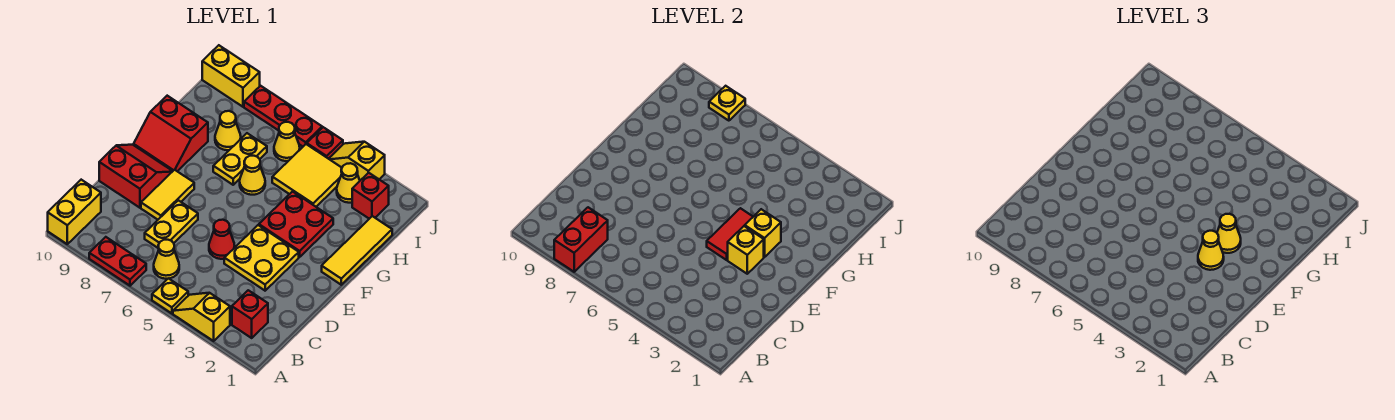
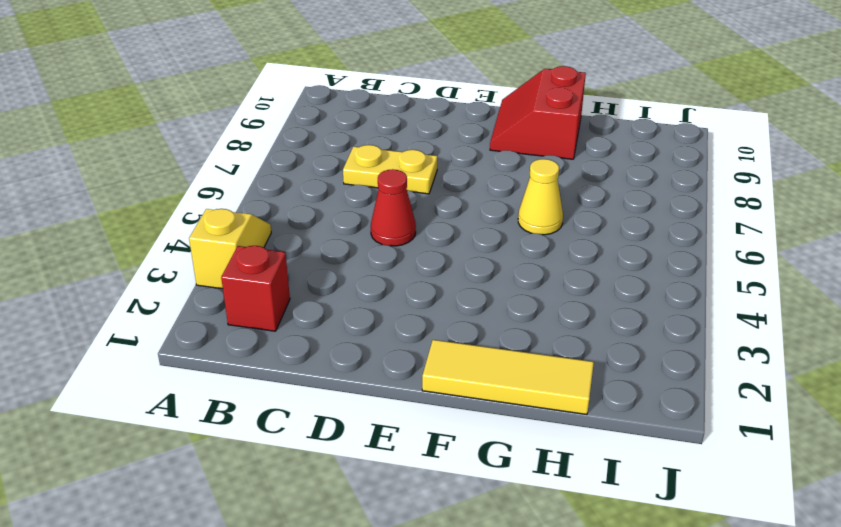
none -> yellow 1x1 plate [152,278,188,313]
none -> red 1x2 plate [89,237,146,286]
none -> yellow 1x2 brick [48,180,101,244]
none -> yellow 1x1 cone [154,240,179,279]

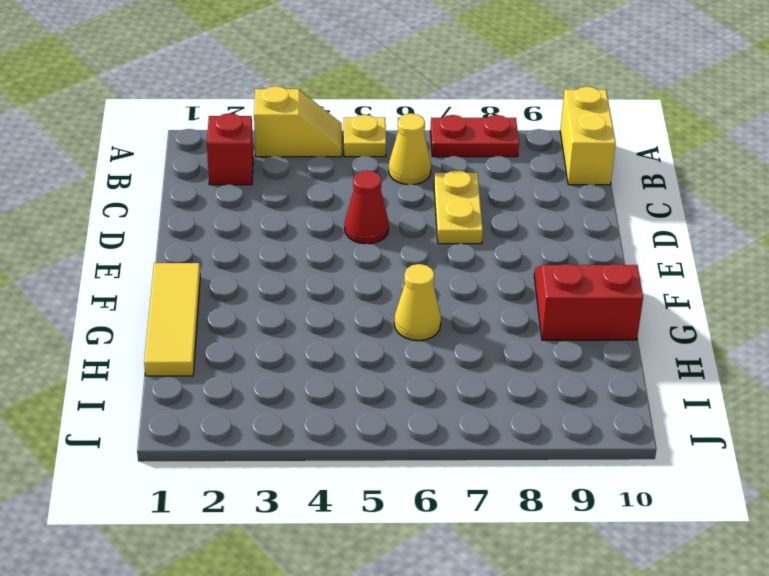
none -> yellow 2x2 plate [224,225,299,291]
none -> yellow 1x2 tile [141,170,194,220]
none -> red 2x2 slope [99,145,173,208]
none -> red 2x2 plate [259,192,333,257]

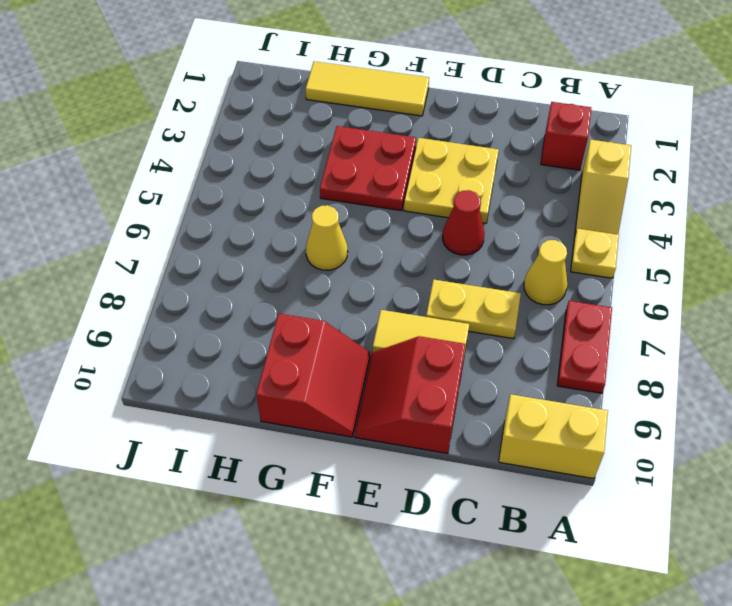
none -> yellow 1x2 plate [213,133,267,185]
none -> yellow 2x2 tile [272,144,342,207]
none -> yellow 1x1 cone [215,111,241,150]
none -> red 1x1 brick [352,173,389,219]

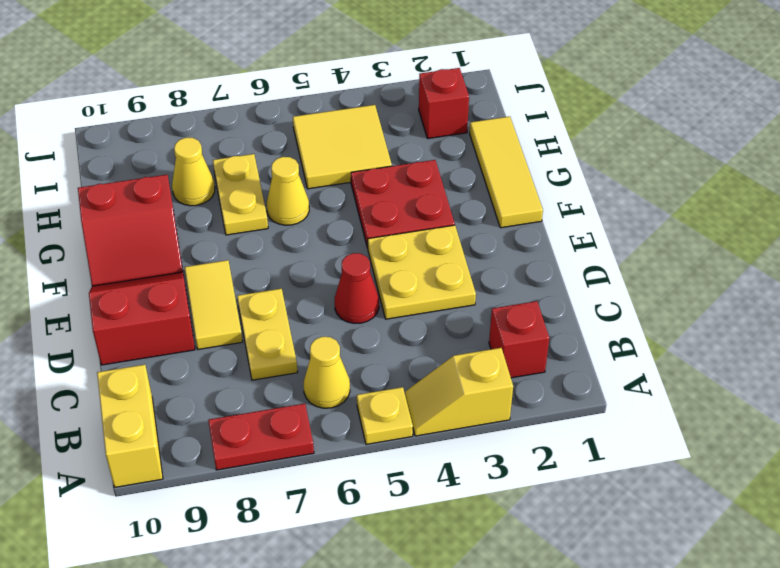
none -> yellow 1x1 cone [337,163,360,203]
none -> yellow 1x1 cone [274,122,300,161]
none -> yellow 1x2 slope [329,142,385,180]
none -> red 1x1 plate [307,127,343,159]

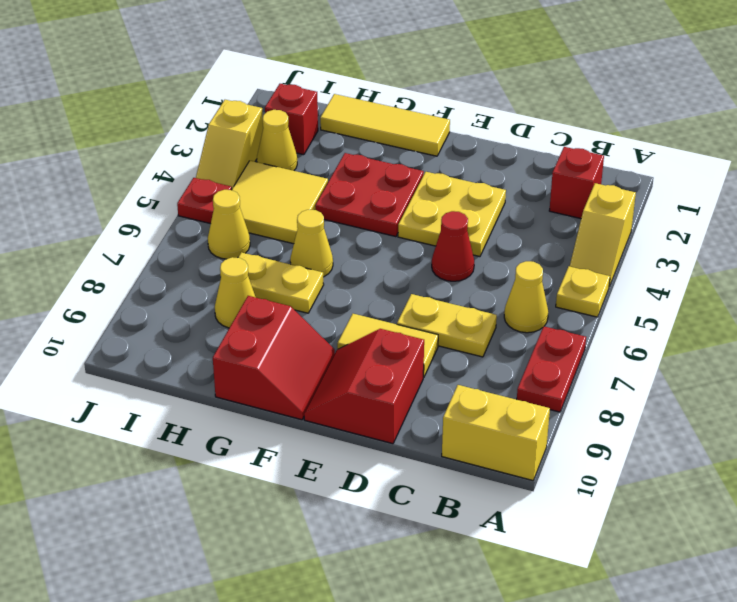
none -> red 1x3 plate [244,86,322,146]
none -> yellow 1x2 brick [202,45,260,107]
none -> red 1x2 brick [554,207,608,272]
none -> yellow 1x1 brick [728,226,764,274]

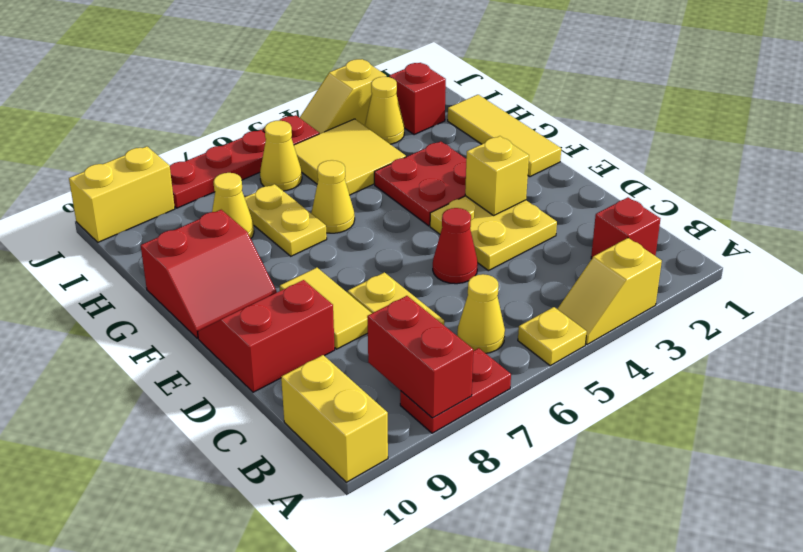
none -> red 1x2 tile [707,208,753,260]
none -> yellow 1x1 brick [745,209,781,257]
none -> yellow 1x1 plate [709,86,745,121]
none -> yellow 1x1 cone [1198,231,1224,270]

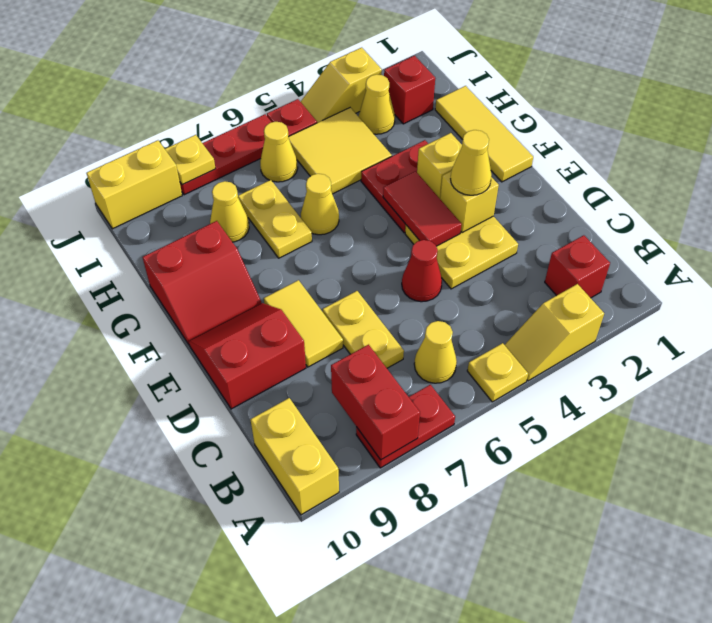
none -> yellow 1x1 cone [1217,214,1241,253]

